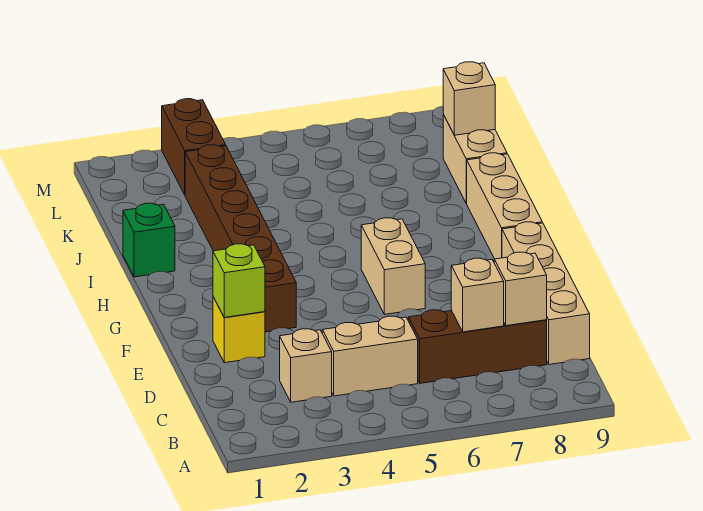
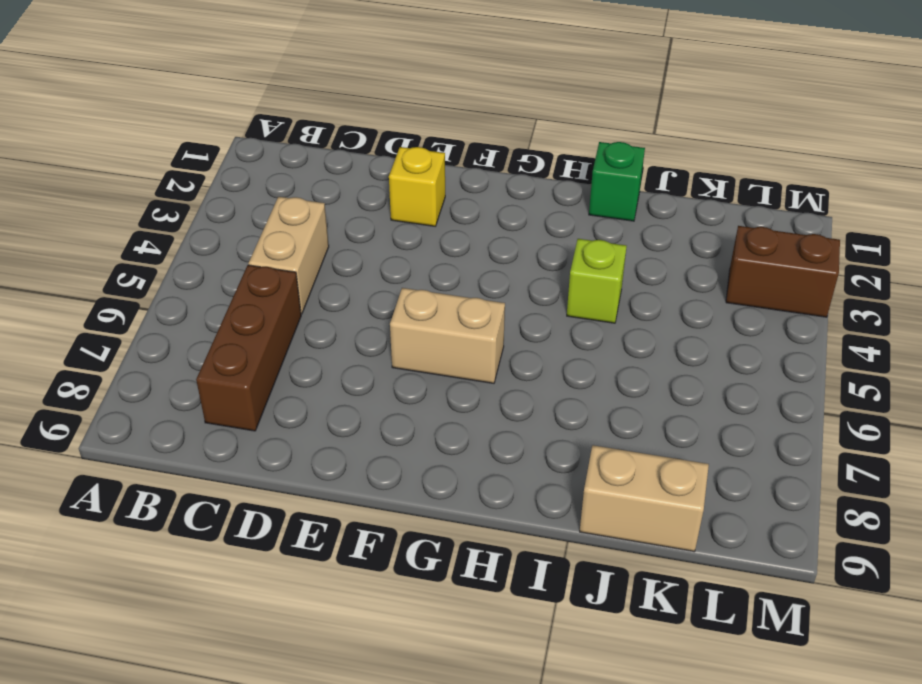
lime 1x1 brick [567,239,627,323] -> lime 1x1 brick moved to [213,244,265,317]
none -> tan 1x1 brick [280,329,332,402]
none -> tan 1x4 brick [502,222,590,365]
none -> brown 1x6 brick [185,145,296,332]

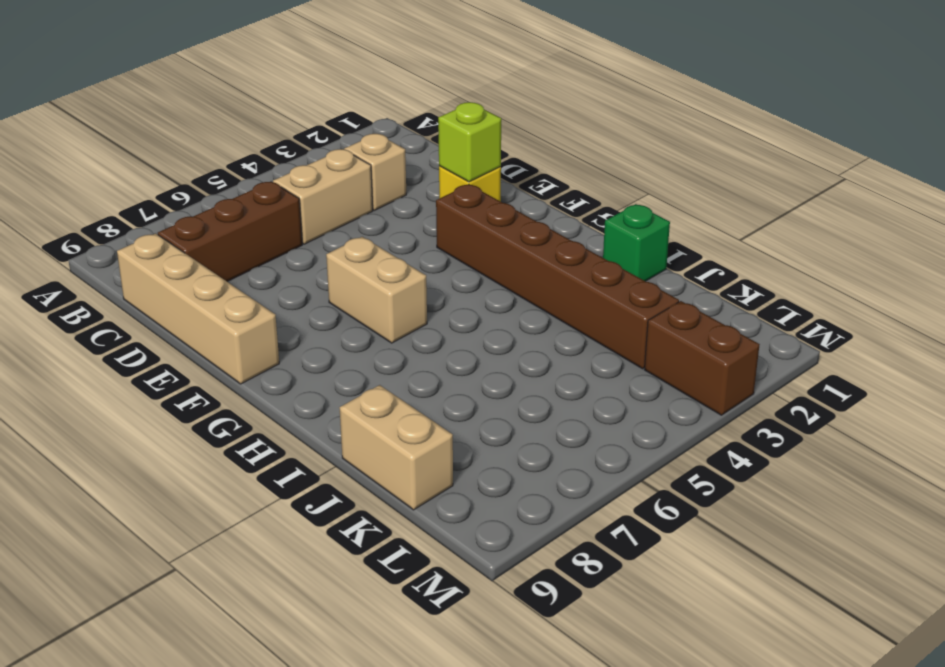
none -> tan 1x3 brick [466,153,542,259]
none -> tan 1x1 brick [451,258,504,332]
none -> tan 1x1 brick [494,252,547,326]

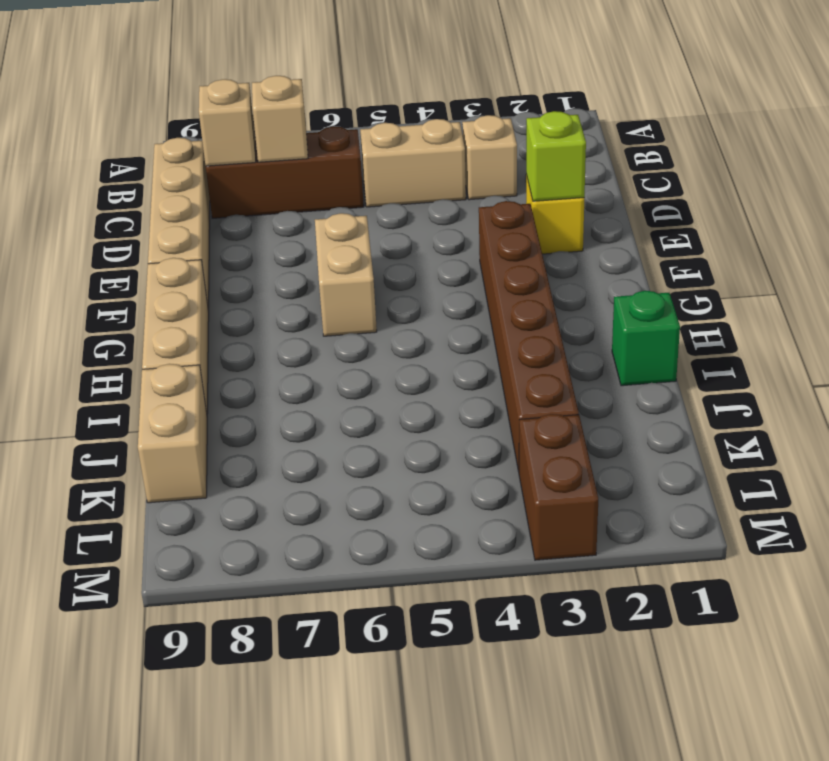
none -> tan 1x1 brick [443,62,495,135]

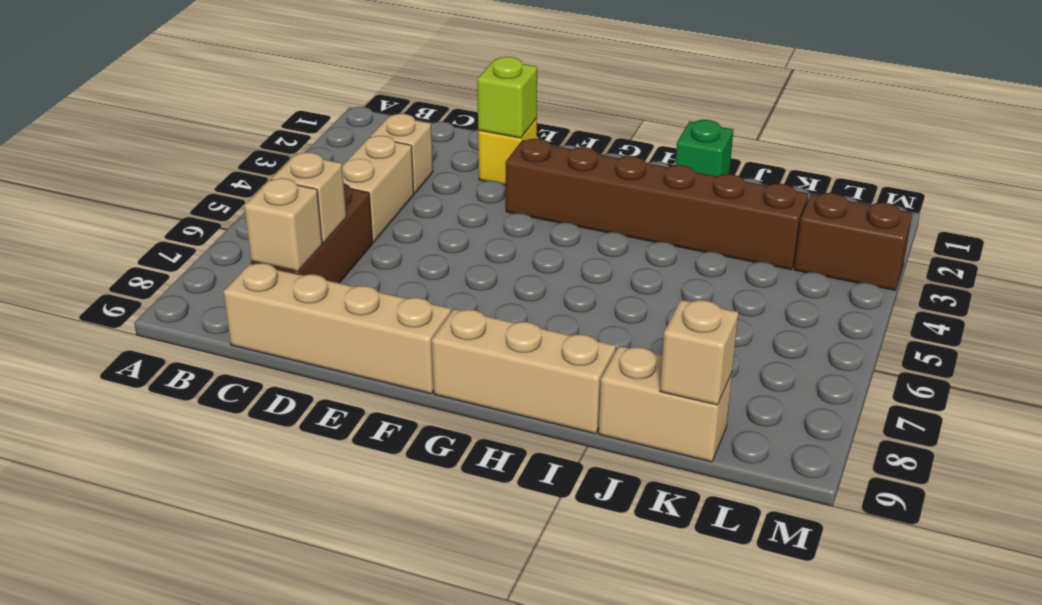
none -> tan 1x2 brick [361,218,425,314]

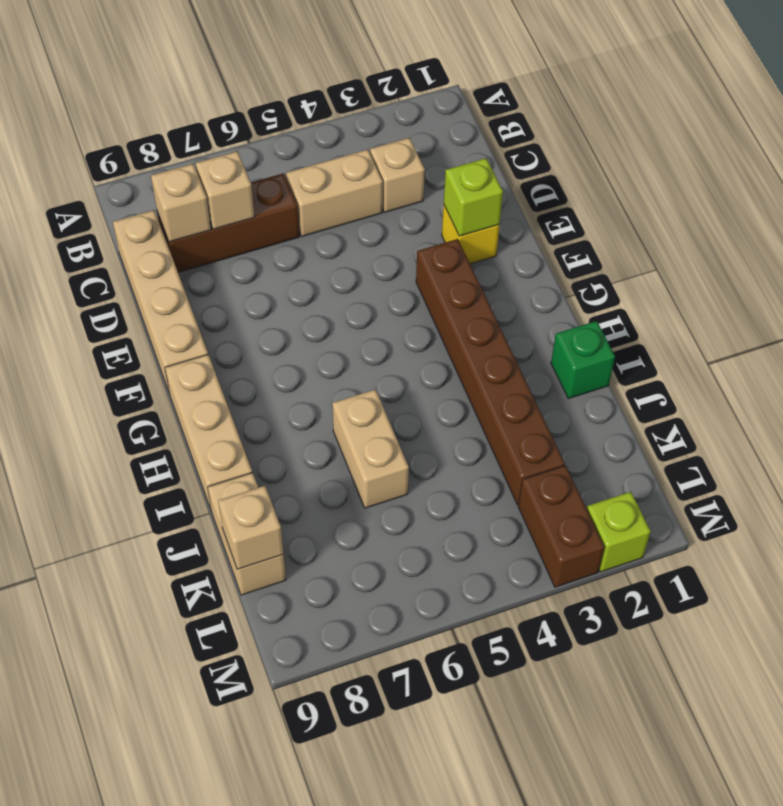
tan 1x2 brick [332,389,409,508] -> tan 1x2 brick moved to [361,218,425,314]
lime 1x1 brick [587,492,651,572] -> none

